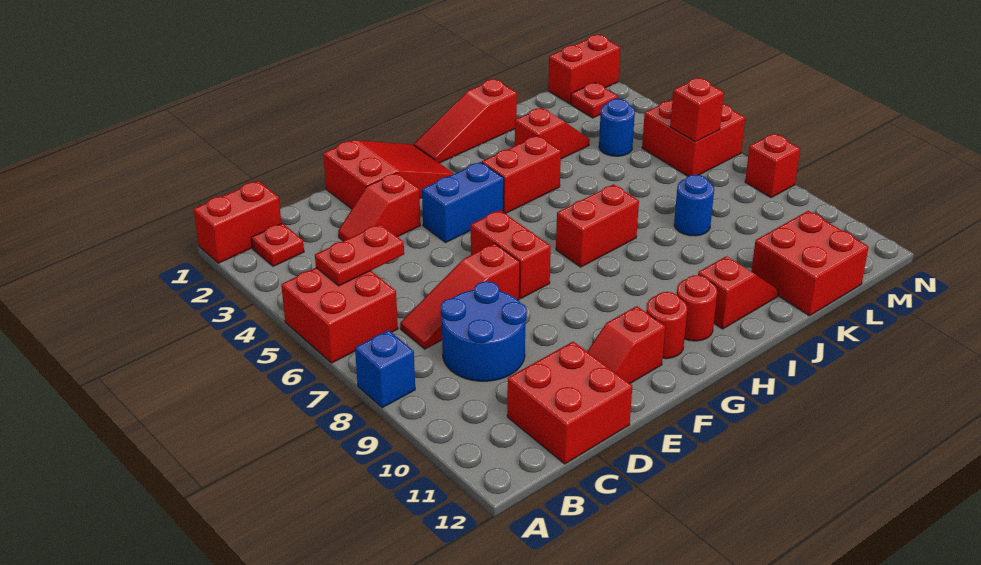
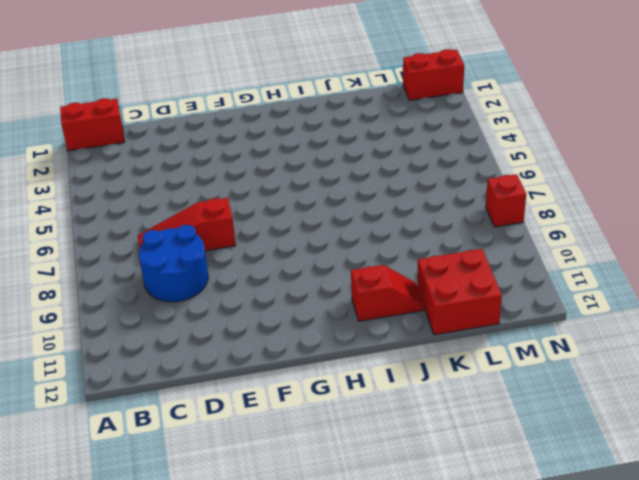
none -> red 2x2 brick [281,268,398,363]
none -> blue 1x1 brick [355,330,415,408]
none -> red 1x1 plate [251,223,304,266]

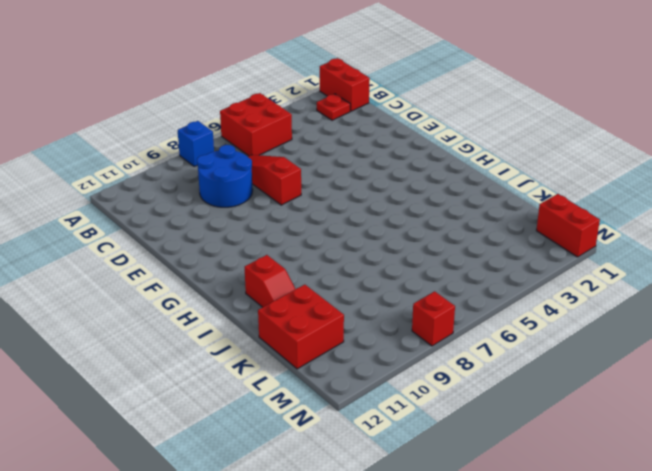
none -> red 2x2 brick [507,342,632,464]
none -> red 1x2 slope [338,173,420,241]
none -> red 2x3 slope [323,140,454,209]

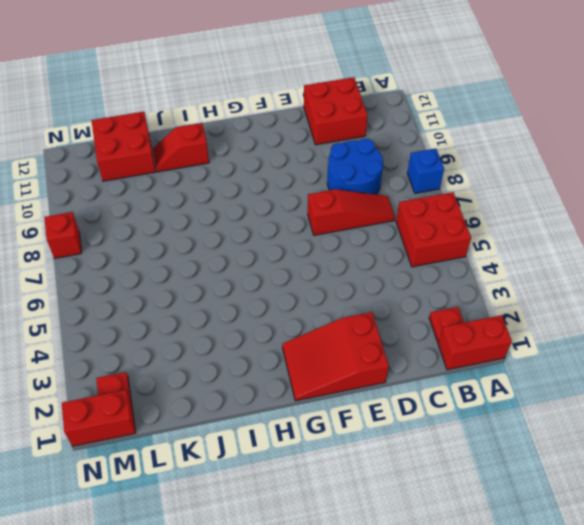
none -> red 1x2 slope [338,173,420,241]
none -> red 1x2 slope [587,306,665,383]
none -> blue 1x2 brick [422,162,504,242]

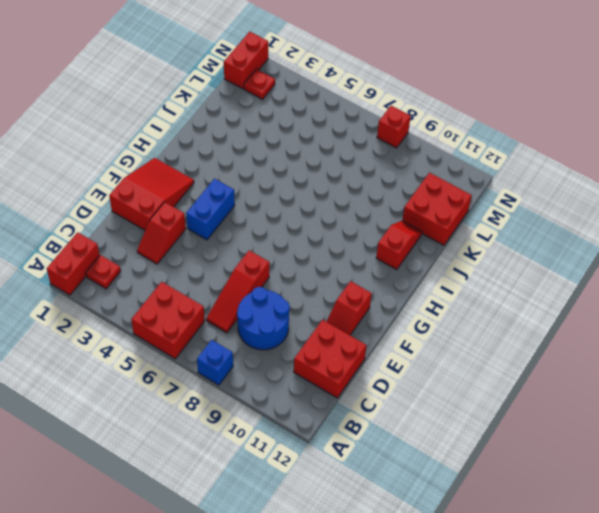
none -> red 1x2 brick [471,210,551,298]
none -> red 1x1 round brick [646,292,687,359]
none -> red 1x3 slope [414,79,517,163]

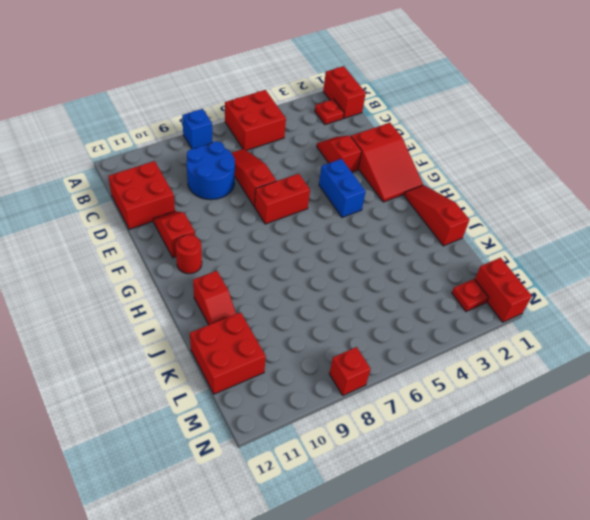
none -> red 1x2 brick [482,136,561,214]
none -> red 1x2 brick [556,184,639,267]
none -> red 1x1 round brick [677,275,717,341]

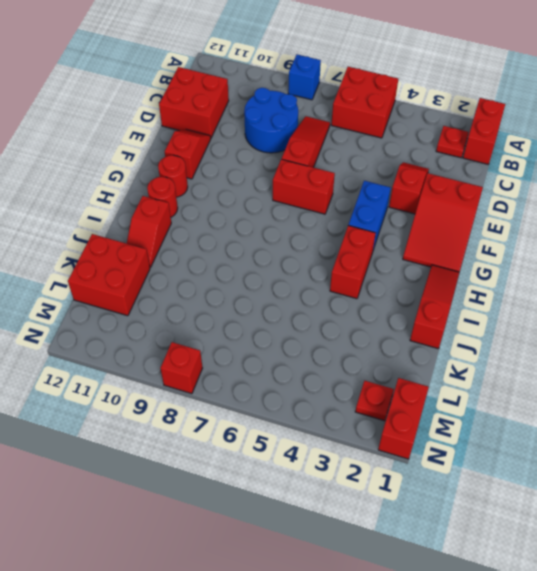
none -> red 1x2 brick [556,184,639,267]
none -> red 1x2 slope [515,108,590,159]
none -> blue 1x1 round brick [674,175,714,236]

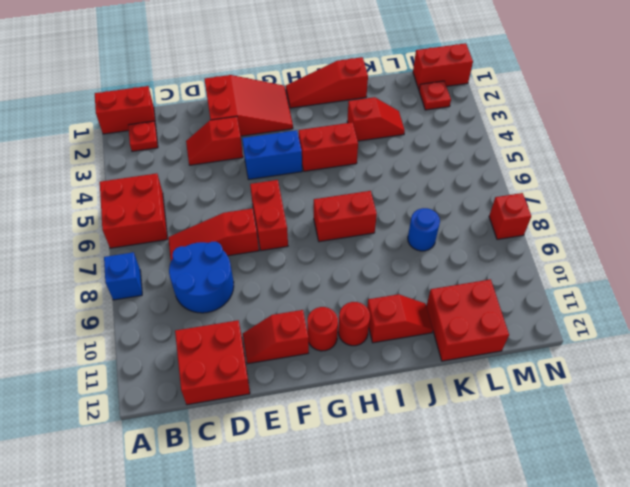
none -> blue 1x1 round brick [599,99,635,156]
none -> red 2x2 brick [642,99,745,176]
none -> red 1x2 plate [315,224,404,286]

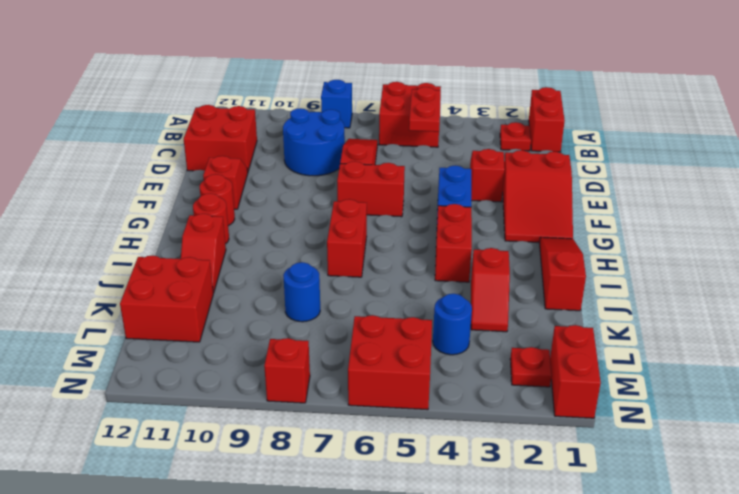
none -> red 1x1 brick [670,78,724,142]

